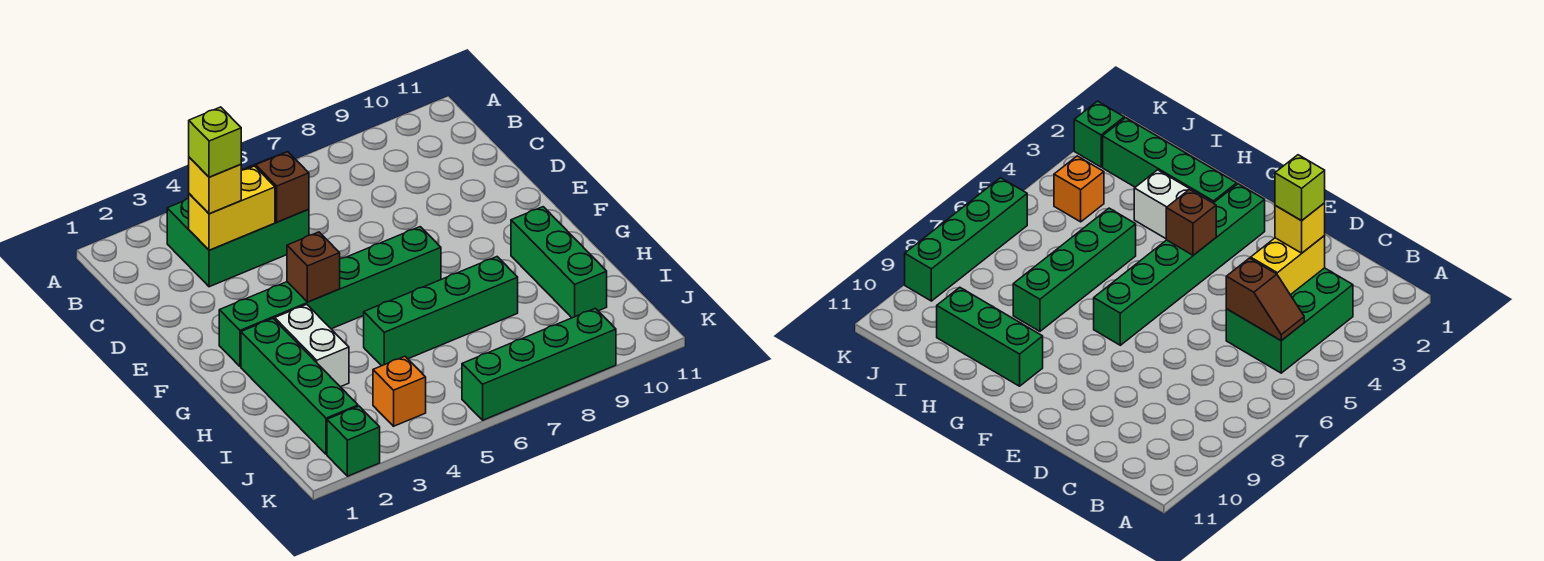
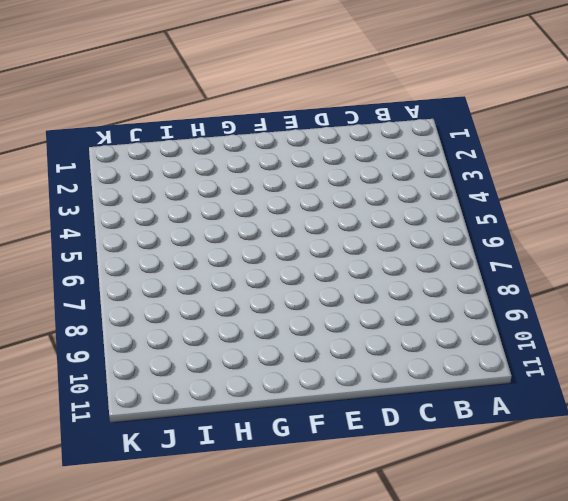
none -> green 2x3 brick [167,198,309,287]
none -> green 1x6 brick [219,227,441,366]
none -> green 1x4 brick [241,319,358,454]

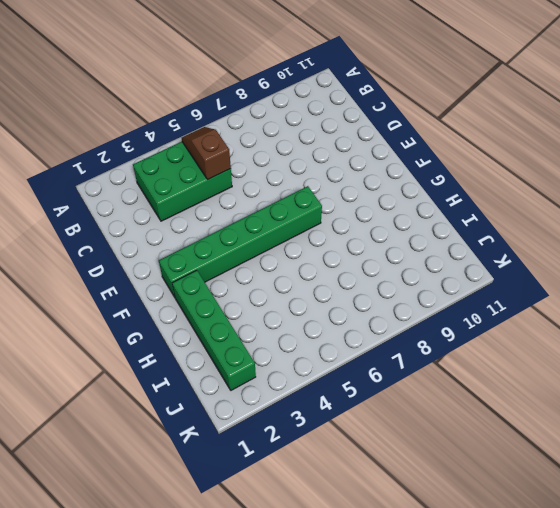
none -> white 1x2 brick [275,304,349,387]
none -> green 1x3 brick [511,207,607,318]
none -> green 1x4 brick [364,257,518,366]

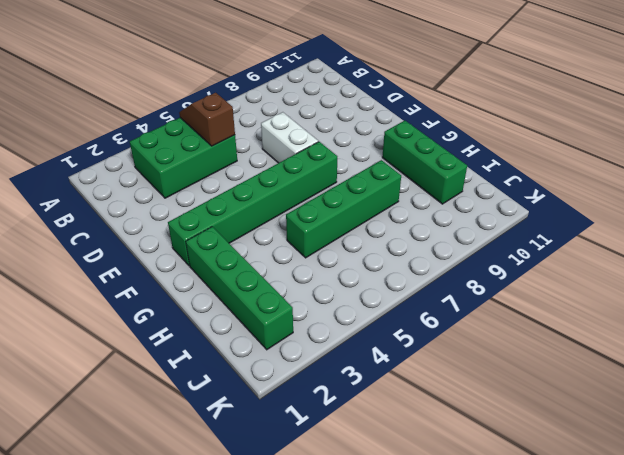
white 1x2 brick [261,112,318,163] -> white 1x2 brick moved to [275,304,349,387]
none -> orange 1x1 brick [373,356,426,426]
none -> green 1x1 brick [327,406,380,476]
none -> green 1x4 brick [462,308,616,420]

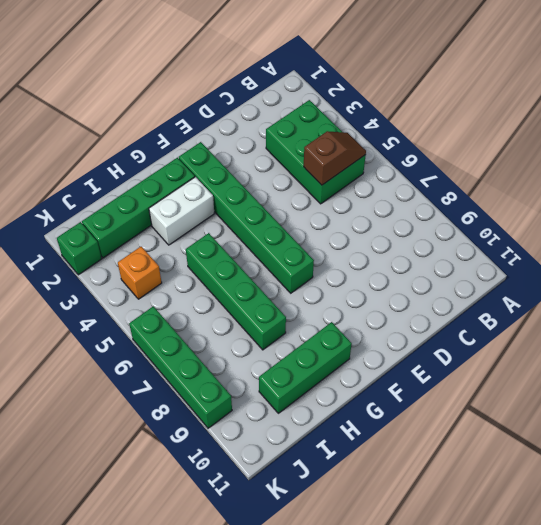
none -> yellow 1x2 brick [189,166,275,250]
none -> brown 1x1 brick [287,232,340,302]
none -> yellow 1x1 brick [189,157,241,214]

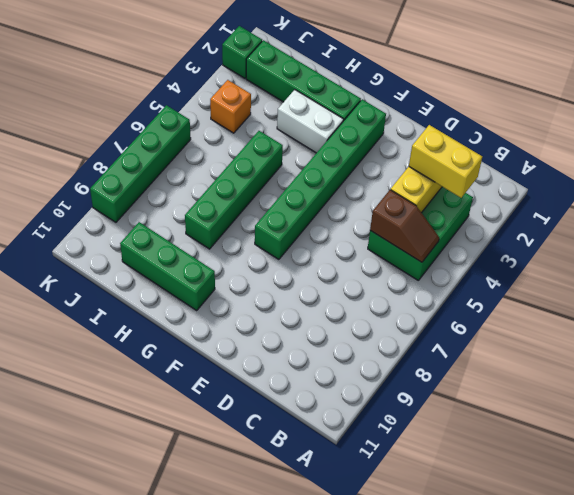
yellow 1x2 brick [409,125,482,198] -> yellow 1x1 brick [189,157,241,214]
none -> brown 1x1 brick [287,232,340,302]
none -> lime 1x1 brick [189,107,241,177]

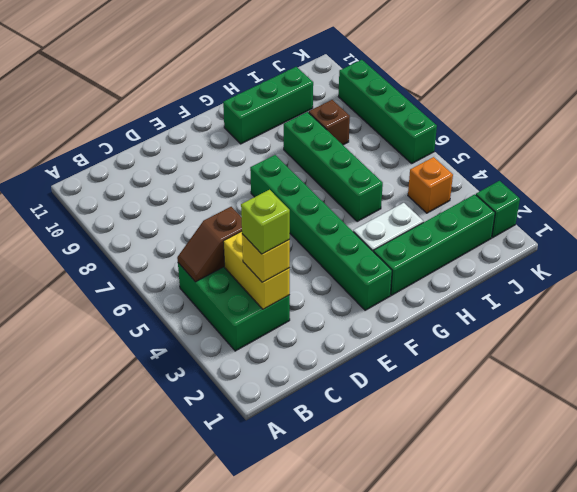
brown 1x1 brick [309,100,350,145] -> brown 1x1 brick moved to [287,232,340,302]

